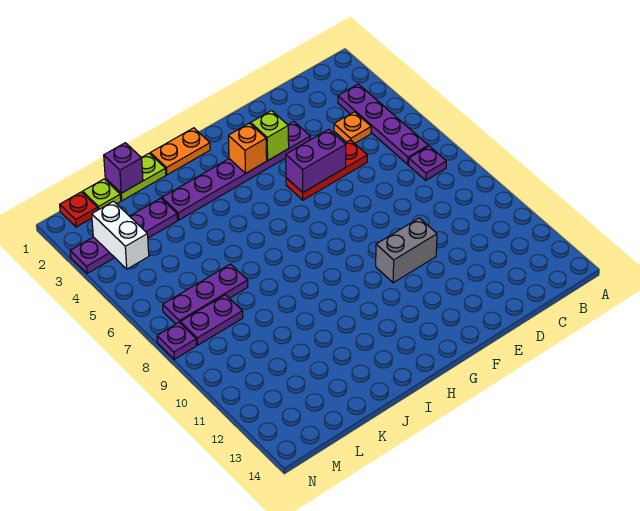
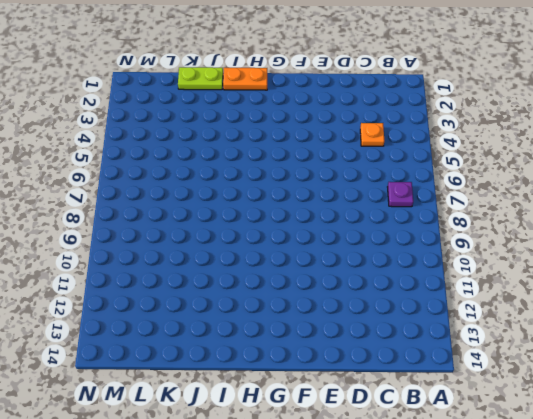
none -> purple 1x4 plate [338,84,428,164]
none -> red 1x3 plate [286,140,367,200]
none -> purple 1x6 plate [162,121,310,220]

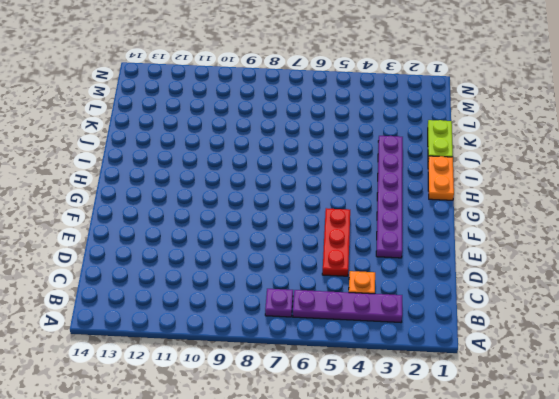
none -> grey 1x2 brick [376,218,437,283]
none -> purple 1x4 plate [70,198,178,273]
none -> purple 1x3 plate [163,264,248,324]

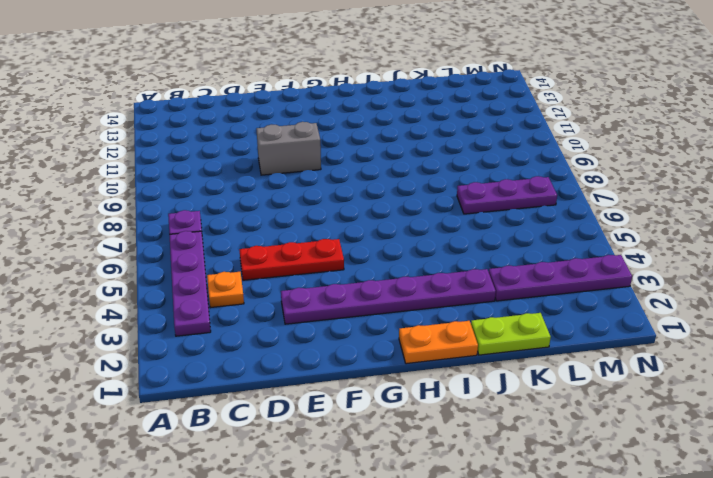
none -> lime 1x1 plate [83,179,121,210]
none -> purple 1x2 plate [180,295,243,345]
none -> red 1x1 plate [60,192,98,227]

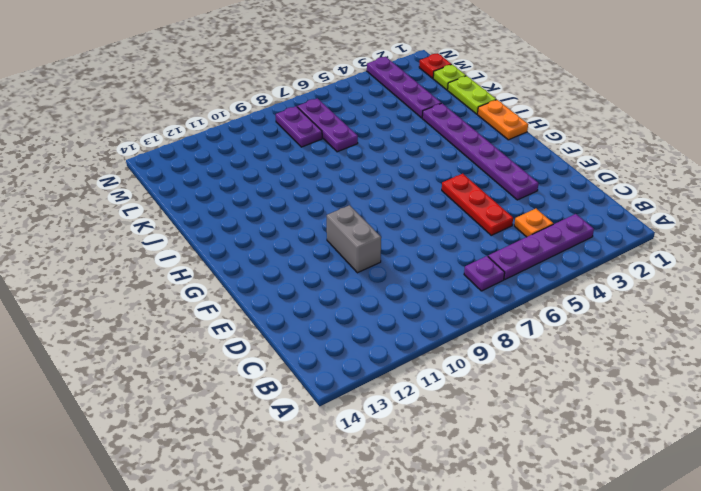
none -> purple 1x1 plate [157,323,196,359]
none -> purple 1x2 brick [286,129,346,192]
none -> lime 1x1 brick [251,111,289,161]

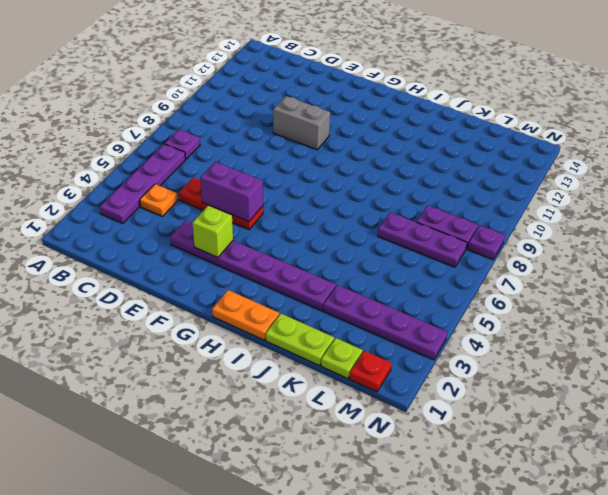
none -> orange 1x1 brick [228,123,267,174]
none -> purple 1x1 brick [104,143,143,193]
none -> white 1x2 brick [92,201,149,269]

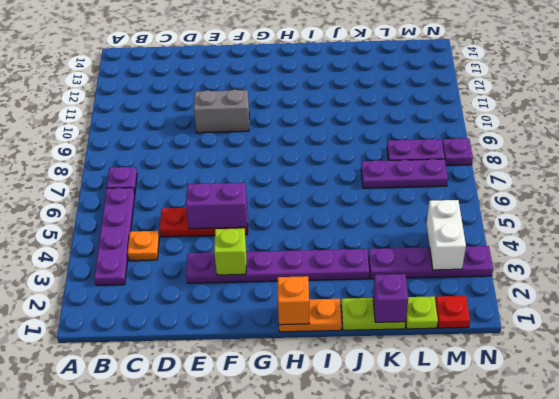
orange 1x1 brick [278,276,309,325] -> orange 1x1 brick moved to [228,123,267,174]

